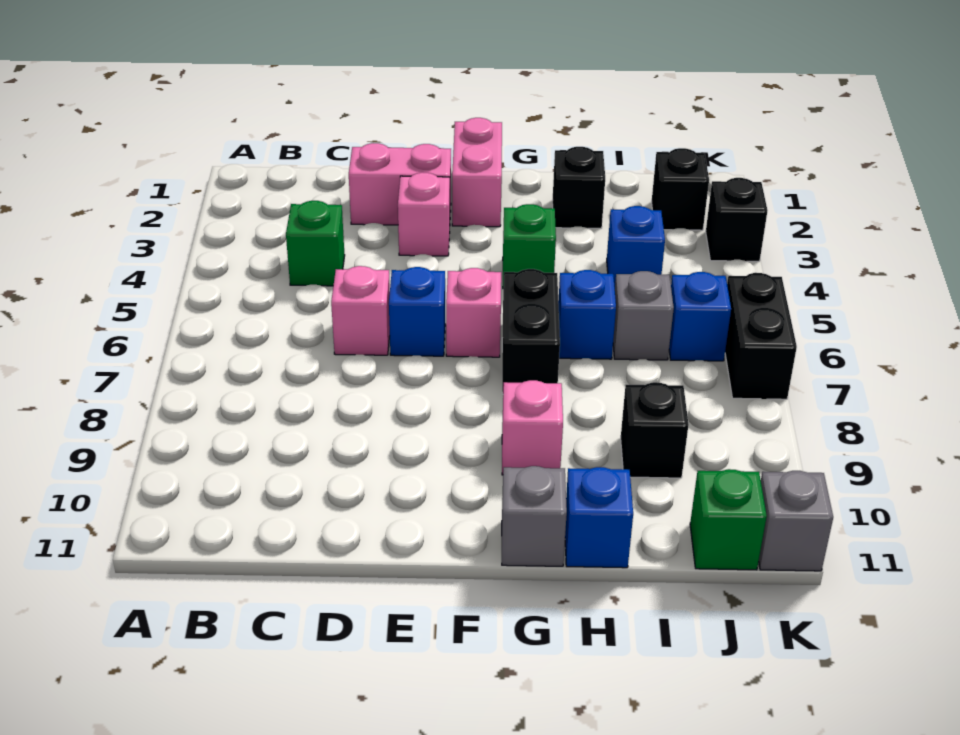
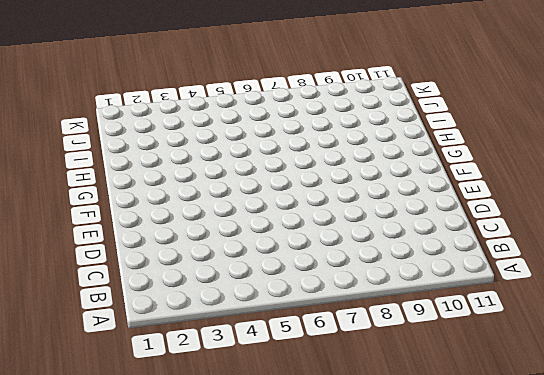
none -> green 1x1 brick [286,201,345,286]
none -> pink 1x2 brick [349,143,451,225]
none -> pink 1x1 brick [331,266,390,355]

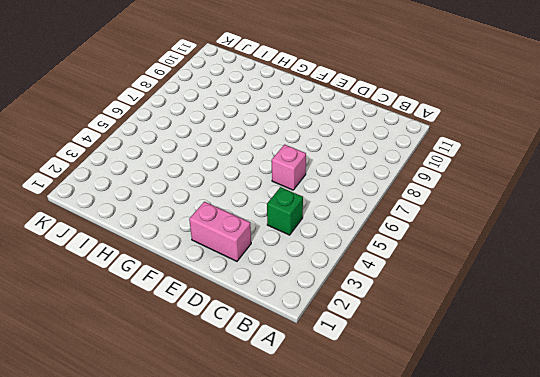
none -> pink 1x1 brick [398,172,450,256]
none -> blue 1x1 brick [389,267,445,356]
none -> pink 1x2 brick [452,118,502,227]

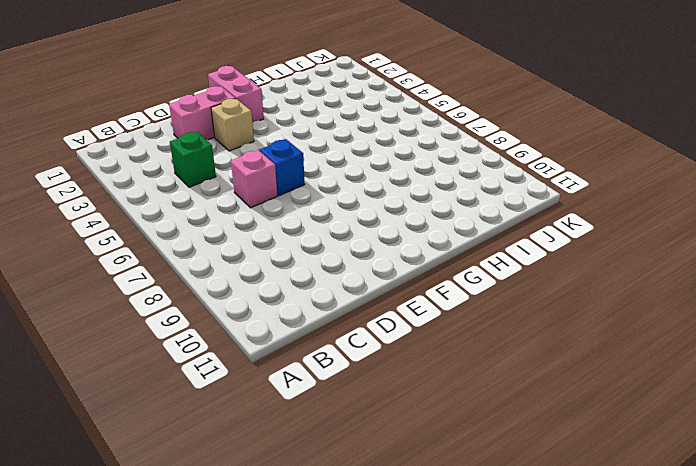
tan 1x1 brick [211,99,254,151] -> pink 1x1 brick [398,172,450,256]
none -> pink 1x1 brick [446,268,501,357]
none -> green 1x1 brick [503,204,556,288]
none -> black 1x2 brick [502,269,560,394]

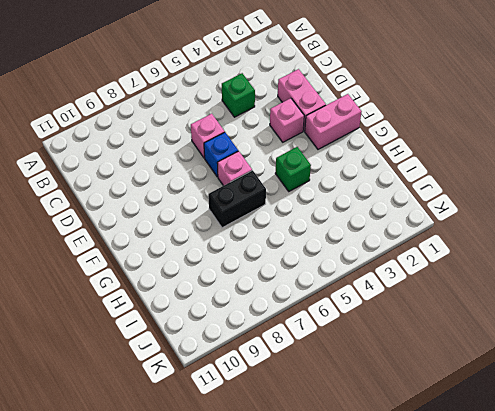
none -> pink 1x1 brick [502,380,563,475]
none -> grey 1x1 brick [502,466,567,566]
none -> black 1x1 brick [553,147,605,228]

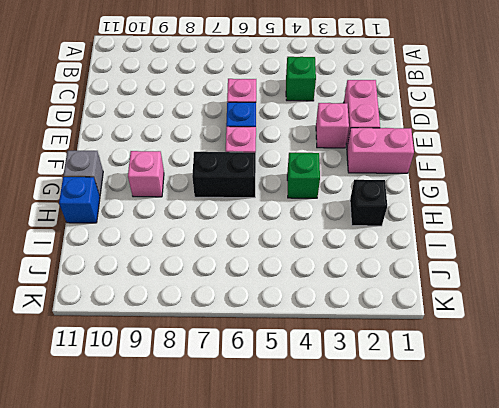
none -> blue 1x1 brick [558,270,616,359]
none -> blue 1x1 brick [607,206,665,287]
none -> grey 1x1 brick [613,271,674,360]

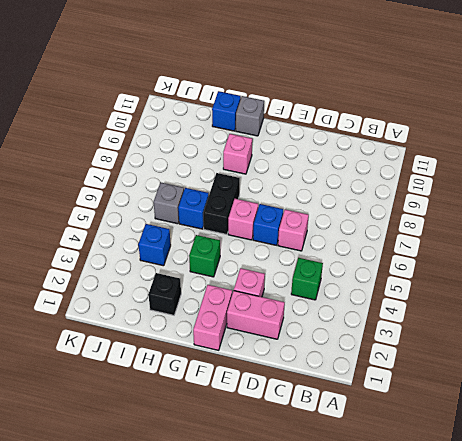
none -> black 1x1 brick [621,382,688,478]
none -> black 1x1 brick [652,148,709,230]
none -> blue 1x1 brick [669,272,731,361]

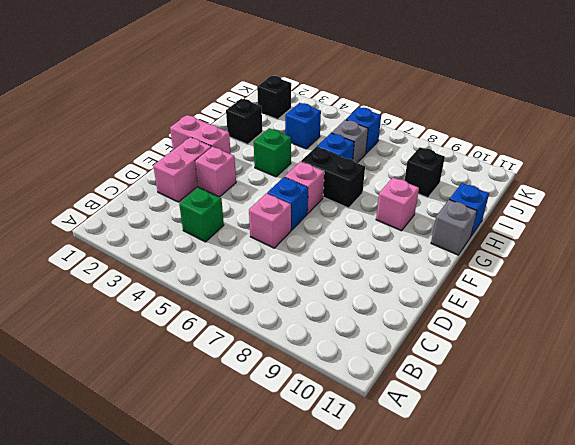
none -> green 1x1 brick [690,469,767,570]
none -> black 1x1 brick [706,178,767,261]
none -> black 1x2 brick [725,273,797,399]

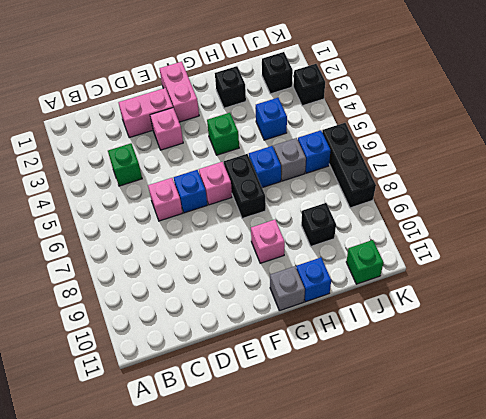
black 1x3 brick [322,123,376,208] -> black 1x2 brick [725,273,797,399]
none -> grey 1x1 brick [759,471,833,571]

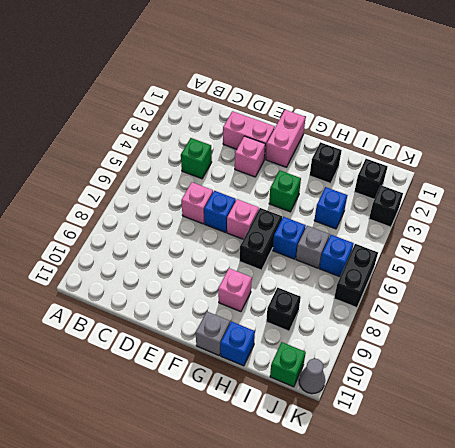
grey 1x1 cone [299,359,325,394] -> grey 1x1 brick [759,471,833,571]

